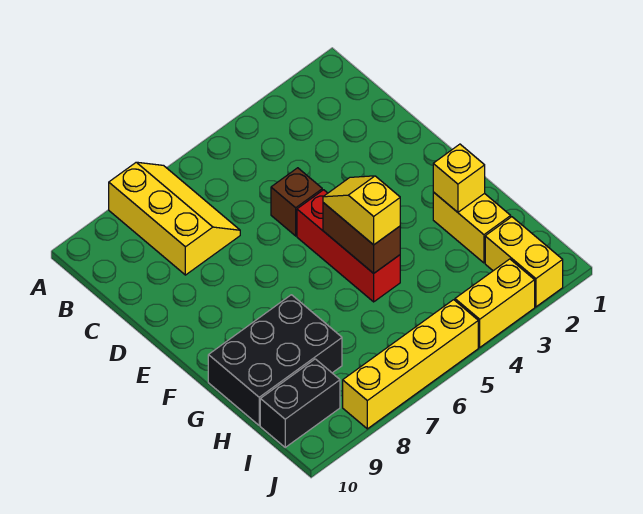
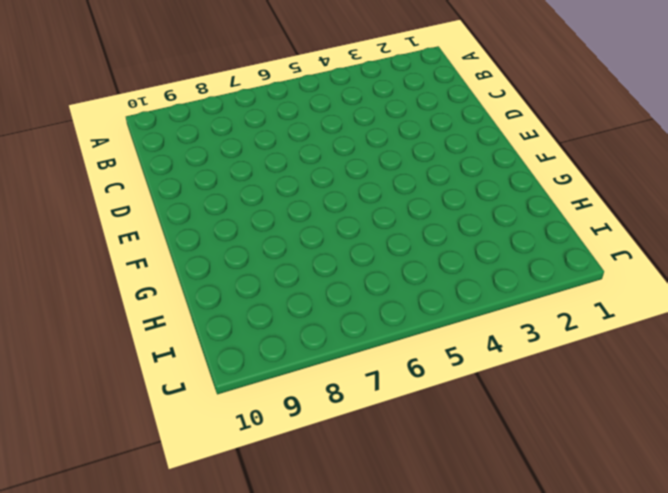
none -> yellow 2x3 slope [109,162,240,275]
none -> brown 1x1 brick [271,168,322,236]
none -> red 1x3 brick [297,190,400,302]

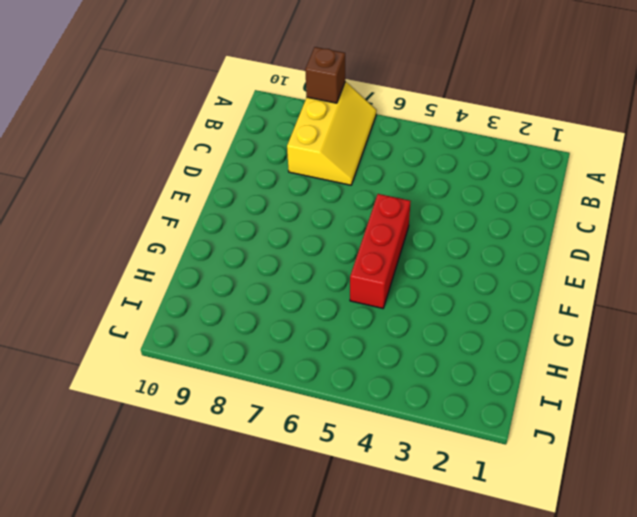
brown 1x1 brick [305,47,345,103] -> brown 1x1 brick moved to [271,168,322,236]
none -> yellow 1x2 brick [433,192,511,263]
none -> black 2x3 brick [208,295,342,425]
none -> yellow 1x2 brick [485,217,563,307]

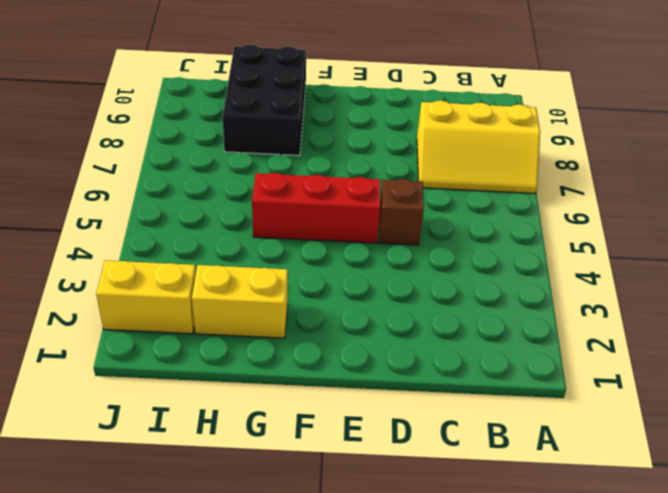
none -> black 1x2 brick [260,359,340,447]
none -> yellow 1x2 brick [455,259,535,347]
none -> yellow 1x4 brick [343,300,478,429]

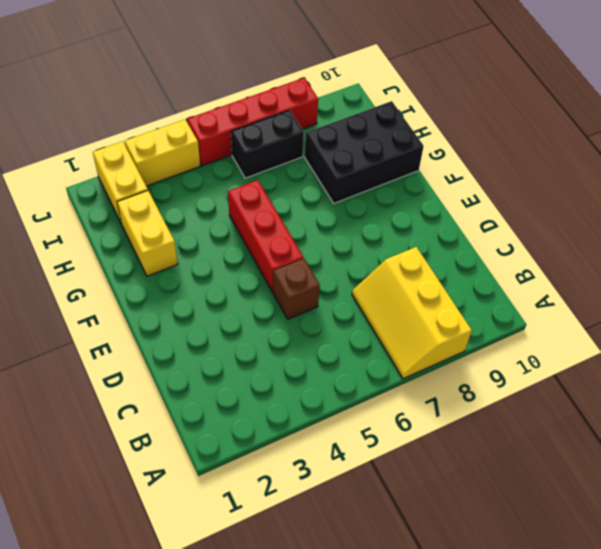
black 1x2 brick [231,110,304,178] -> black 1x2 brick moved to [260,359,340,447]
red 1x4 brick [187,78,318,166] -> yellow 1x4 brick [343,300,478,429]
none -> brown 1x2 brick [323,203,400,273]
none -> yellow 1x1 brick [433,144,485,212]
none -> yellow 1x2 slope [323,176,400,245]

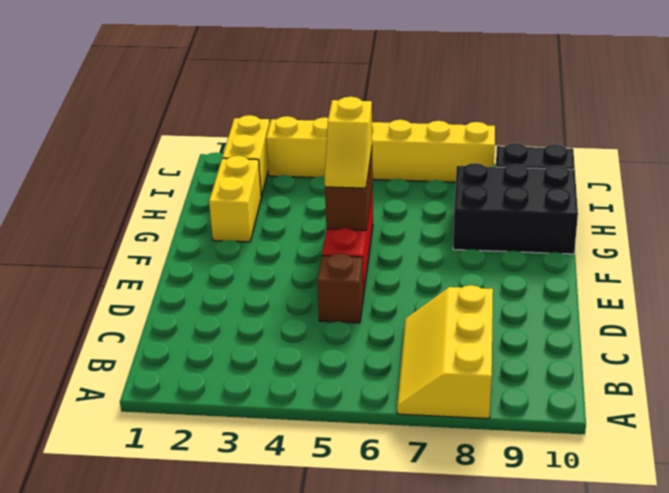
none -> yellow 1x1 brick [433,144,485,212]

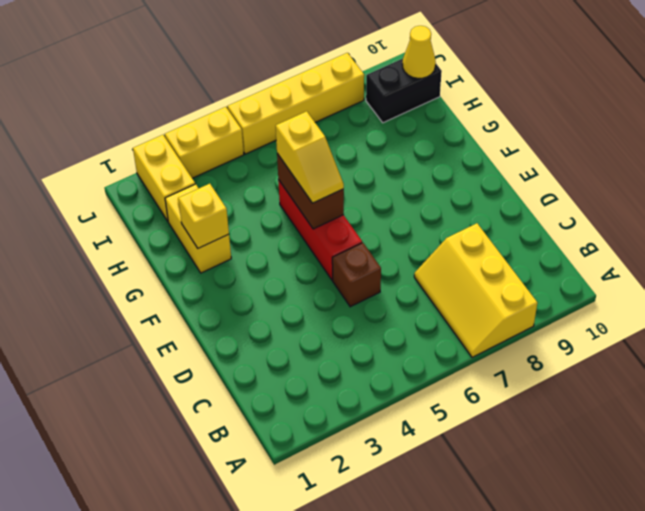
yellow 1x1 cone [402,26,436,78] -> none
none -> black 2x3 brick [208,295,342,425]

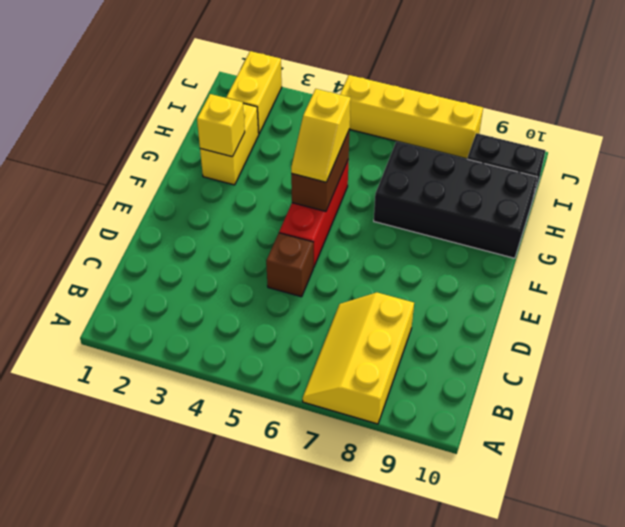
black 2x4 brick [374,142,537,258] -> black 2x3 brick [208,295,342,425]
none -> yellow 1x2 brick [455,259,535,347]

